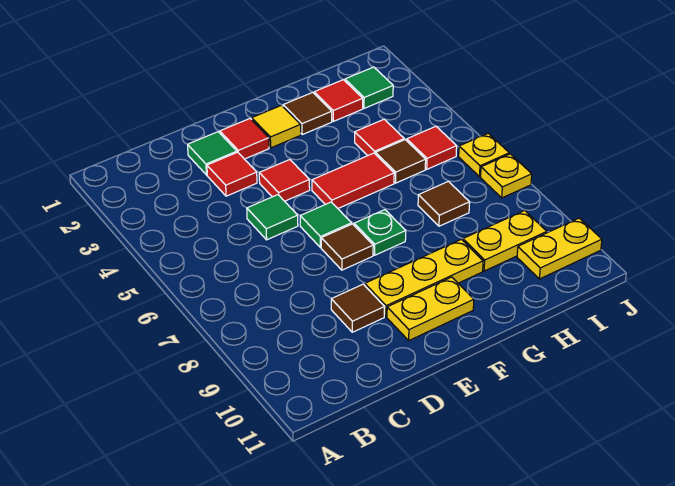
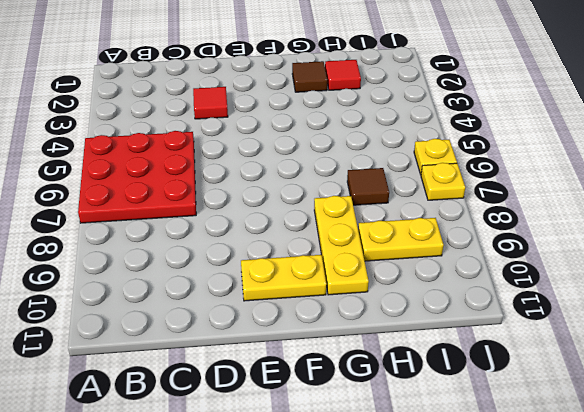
red 3x3 plate [78,131,196,223] -> none
yellow 1x3 plate [314,196,369,295] -> yellow 1x3 plate turned to [365,239,483,317]
none -> green 1x1 tile [188,132,237,175]
none -> green 1x1 tile [247,195,298,240]
none -> brown 1x1 tile [331,284,385,332]

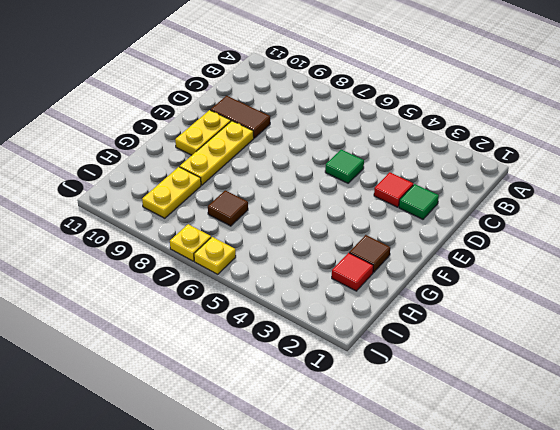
brown 1x2 tile [210,96,270,138] -> brown 1x1 tile [331,284,385,332]
none -> red 1x1 tile [220,119,269,159]
none -> red 1x1 tile [259,160,310,201]
none -> green 1x1 tile [300,202,352,248]

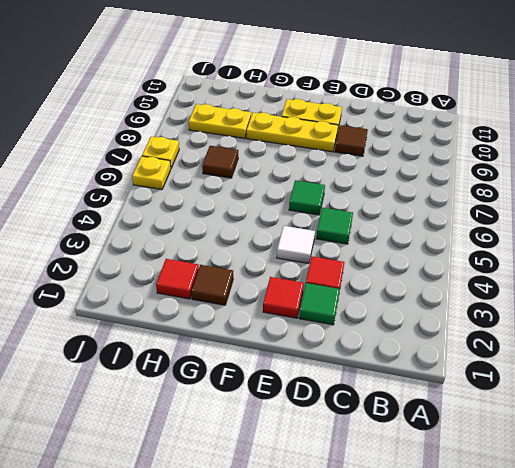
white 1x1 tile [277,226,315,264] -> red 1x1 tile [259,160,310,201]
none -> brown 1x1 tile [321,224,373,270]
none -> yellow 1x1 tile [252,105,301,148]
none -> red 1x2 tile [312,153,394,208]

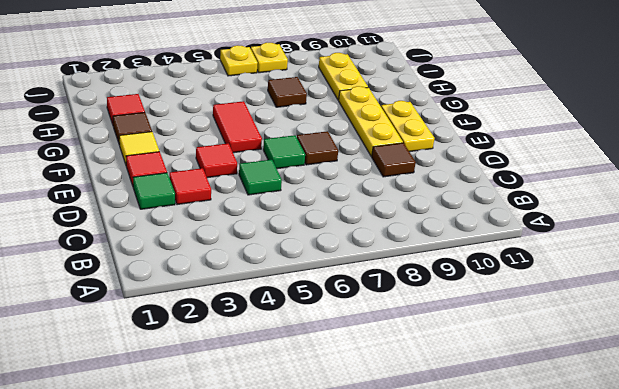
none -> green 1x1 plate [354,210,406,255]
none -> red 1x1 tile [355,119,404,156]
none -> brown 1x1 tile [376,140,426,183]

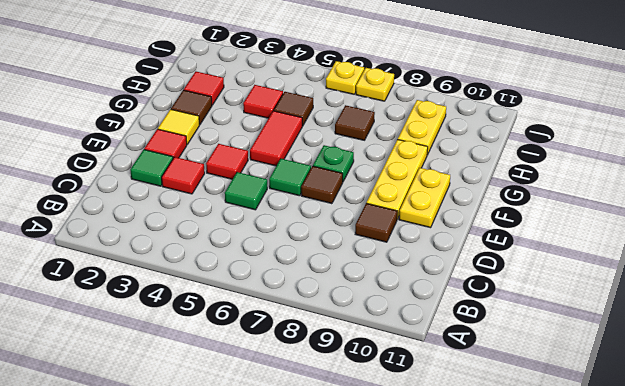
none -> green 1x1 tile [345,67,393,108]
none -> red 1x1 tile [407,126,457,169]
none -> yellow 1x2 plate [517,218,602,279]

